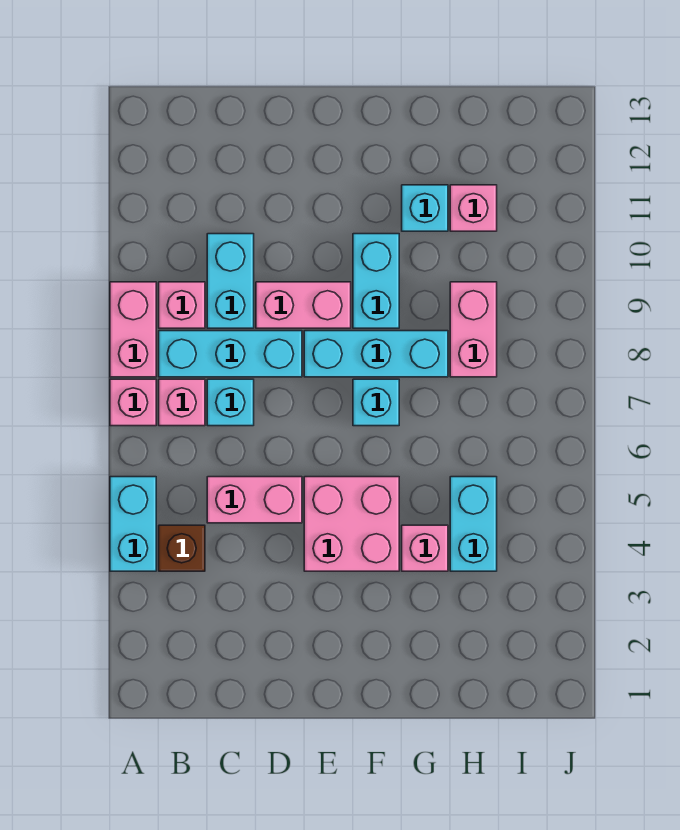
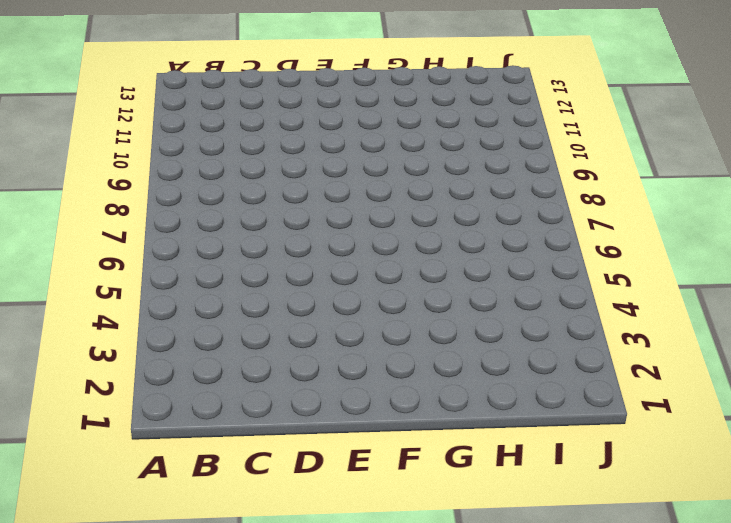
none -> cyan 1x2 brick [110,477,156,571]
none -> pink 1x1 brick [110,379,156,426]
none -> pink 1x2 brick [110,282,156,377]

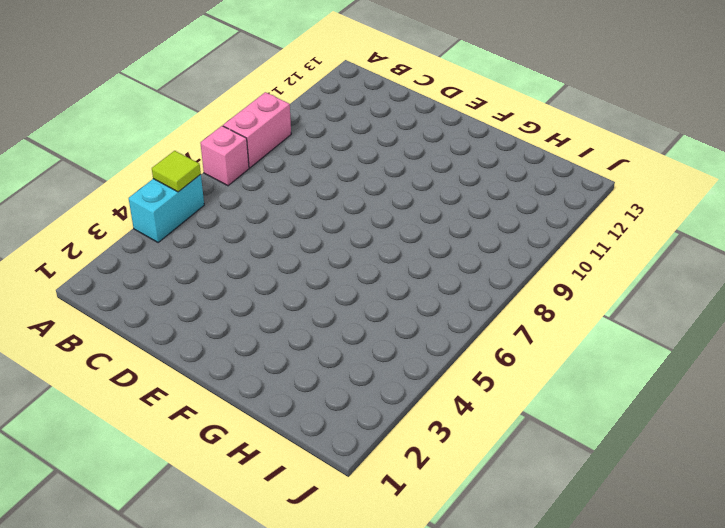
lime 1x1 tile [152,151,201,192] -> none
none -> brown 1x1 brick [159,525,205,571]
none -> pink 1x1 brick [159,379,205,426]
none -> cyan 1x3 brick [159,331,302,377]

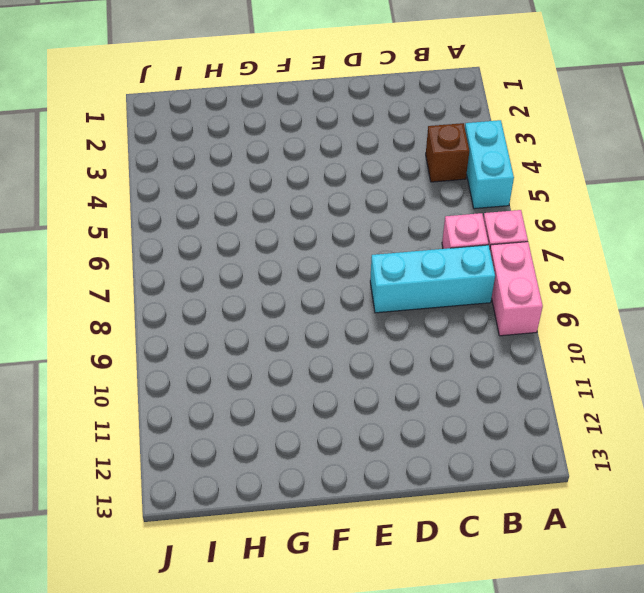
none -> pink 1x1 brick [159,282,205,328]
none -> pink 1x2 brick [207,477,302,523]
none -> cyan 1x1 brick [207,379,254,426]

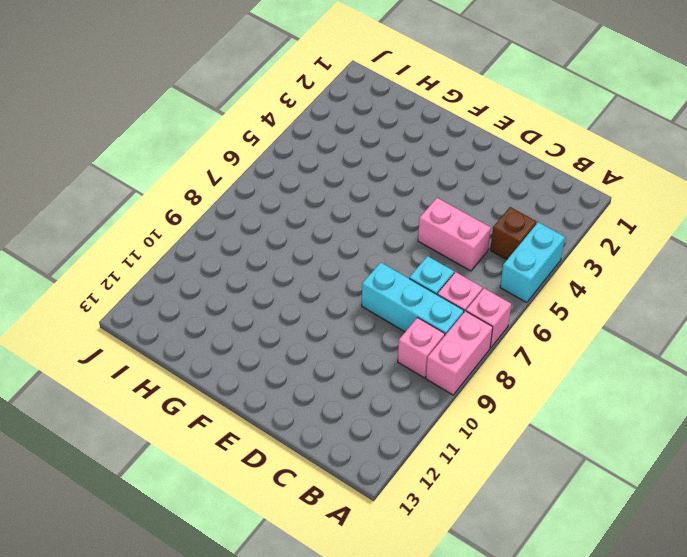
none -> cyan 1x2 brick [207,234,254,328]
none -> pink 1x2 brick [256,282,351,328]
none -> pink 2x2 brick [304,477,399,571]

